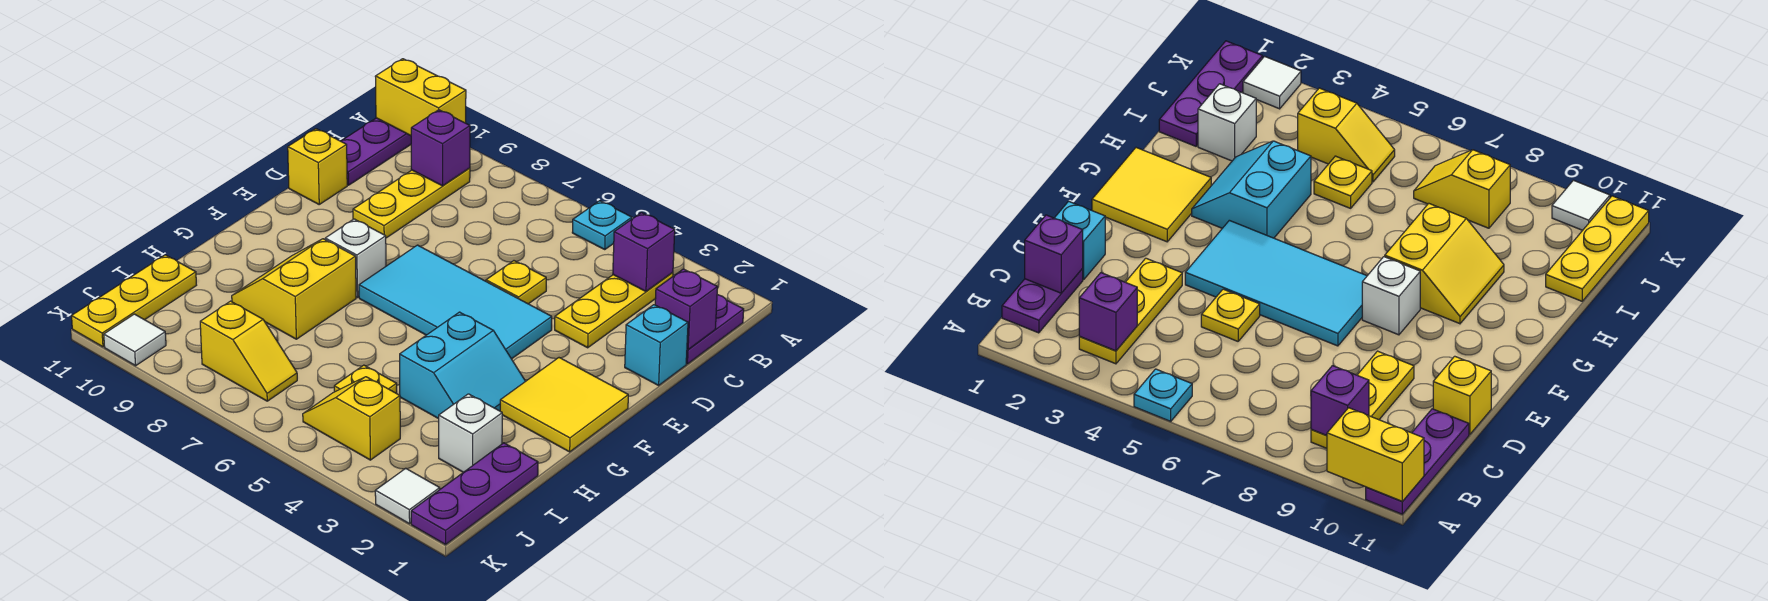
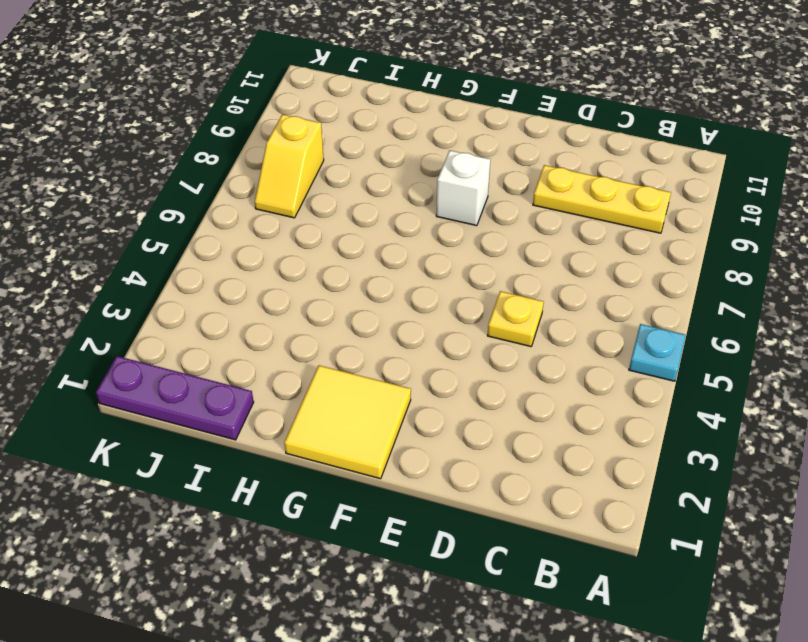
none -> purple 1x3 plate [341,118,411,185]
none -> purple 1x2 plate [686,295,744,364]
none -> yellow 1x3 plate [555,273,673,348]

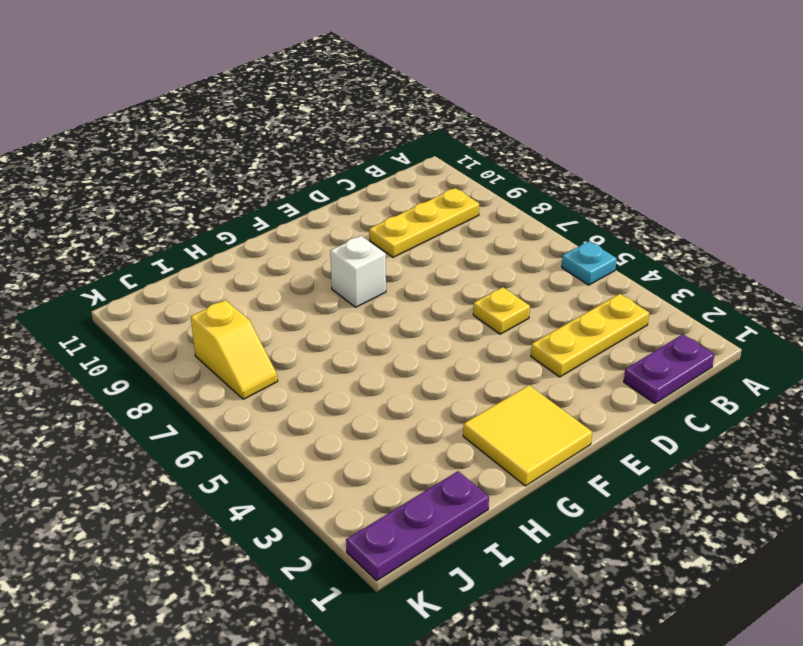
none -> purple 1x3 plate [341,118,411,185]
none -> cyan 1x1 brick [625,305,688,385]
none -> yellow 1x1 brick [288,129,347,204]

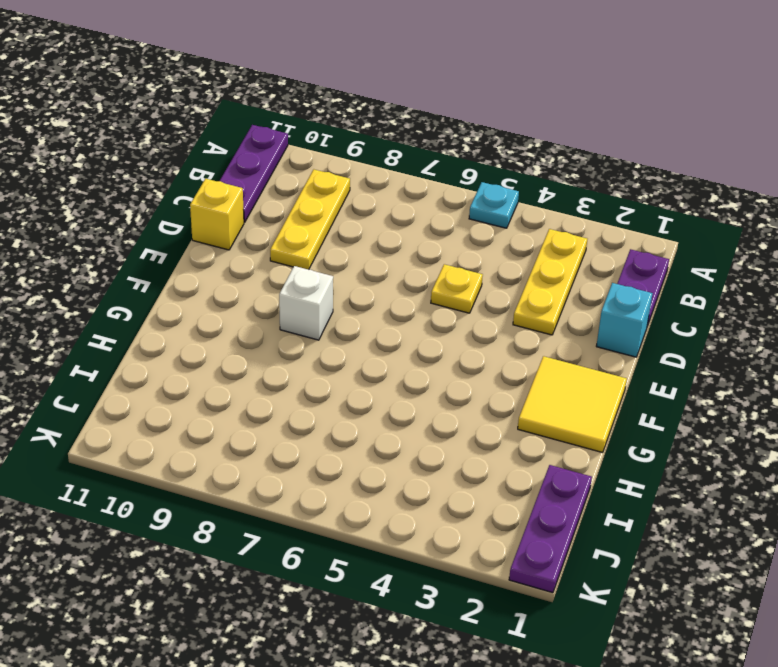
none -> cyan 2x4 tile [359,245,552,359]
none -> cyan 2x2 slope [400,312,525,419]
none -> yellow 2x2 slope [232,239,356,339]

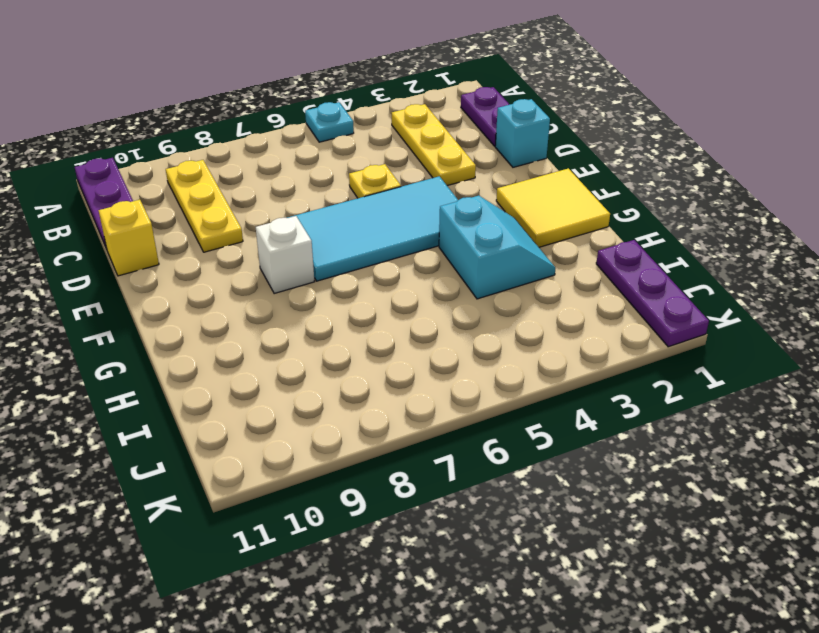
none -> yellow 2x2 slope [232,239,356,339]
none -> white 1x1 brick [439,394,502,472]
none -> yellow 1x1 plate [334,365,397,393]

